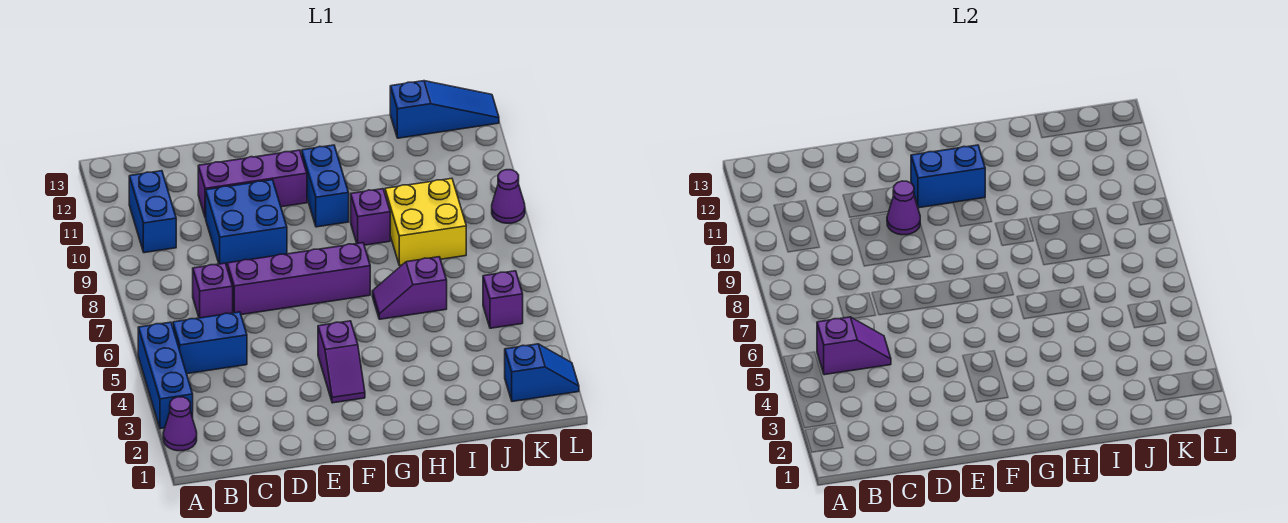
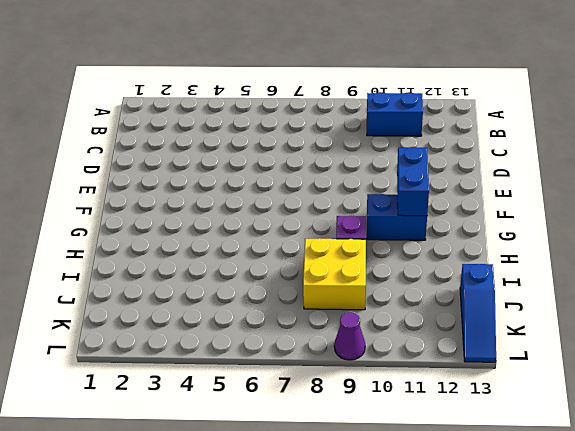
none -> purple 1x1 cone [163,397,197,451]
none -> blue 1x3 brick [138,322,193,429]
none -> blue 1x2 brick [173,312,247,374]

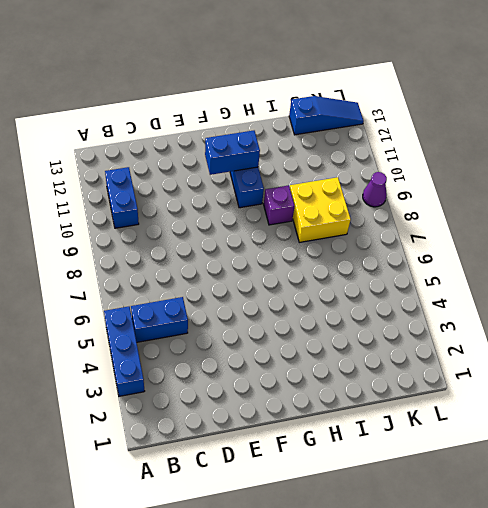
none -> purple 1x1 cone [163,397,197,451]
none -> purple 1x1 brick [193,263,233,318]
none -> purple 1x4 brick [227,243,370,315]

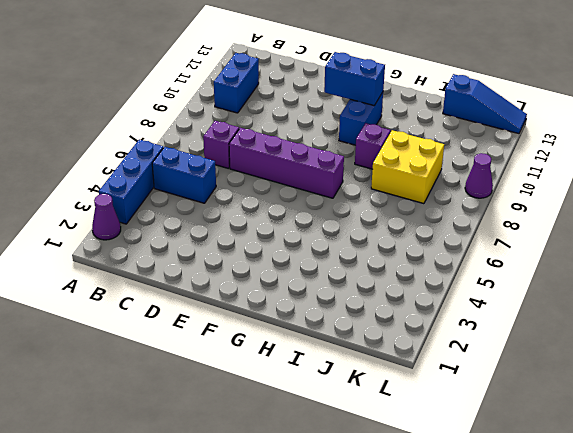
none -> blue 2x2 brick [206,180,287,266]
none -> purple 1x3 brick [198,150,307,218]
none -> purple 1x2 slope [318,321,365,403]

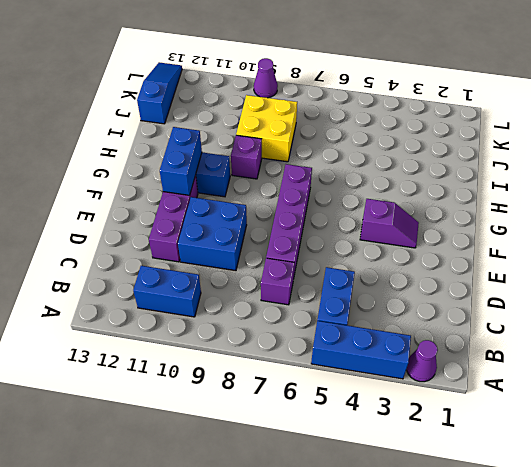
none -> purple 1x2 slope [372,257,447,319]
none -> blue 1x2 slope [505,344,579,402]
none -> purple 1x1 brick [483,271,523,328]

